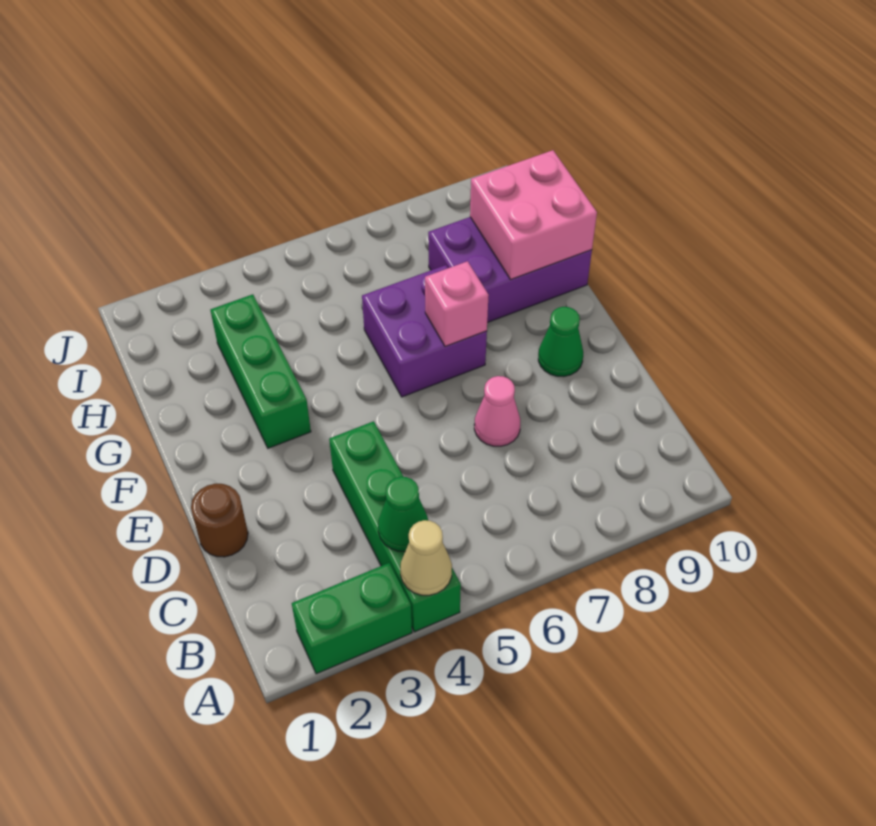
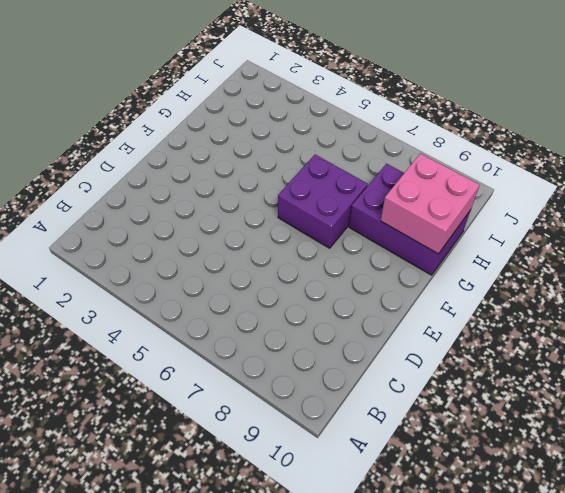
none -> green 1x2 brick [292,563,412,674]
none -> green 1x4 brick [329,421,461,632]
none -> brown 1x1 round brick [191,484,248,557]

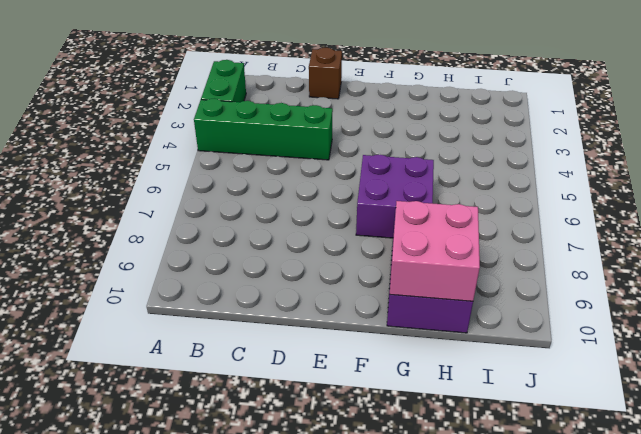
brown 1x1 brick [309,47,342,99] -> brown 1x1 round brick [191,484,248,557]
none -> pink 1x1 cone [474,376,520,446]
none -> green 1x1 cone [538,307,583,377]
none -> green 1x3 brick [211,294,311,448]

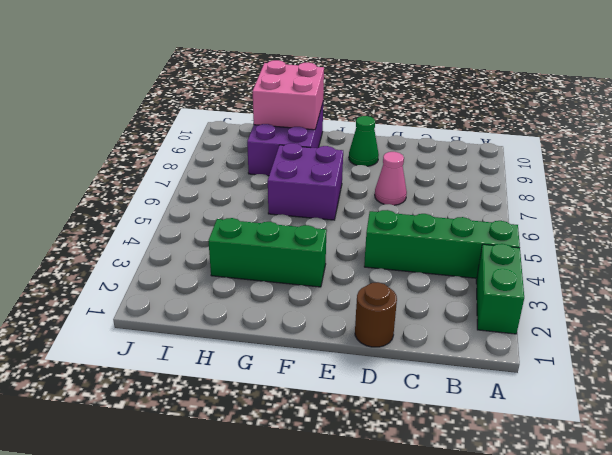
none -> tan 1x1 cone [400,520,452,595]
none -> green 1x1 cone [378,477,429,551]
none -> pink 1x1 brick [425,261,489,347]

